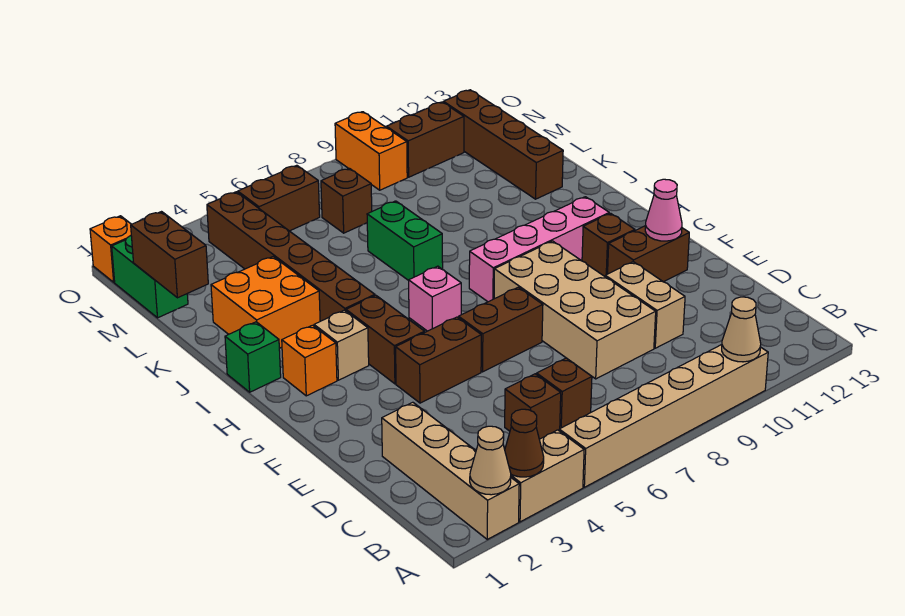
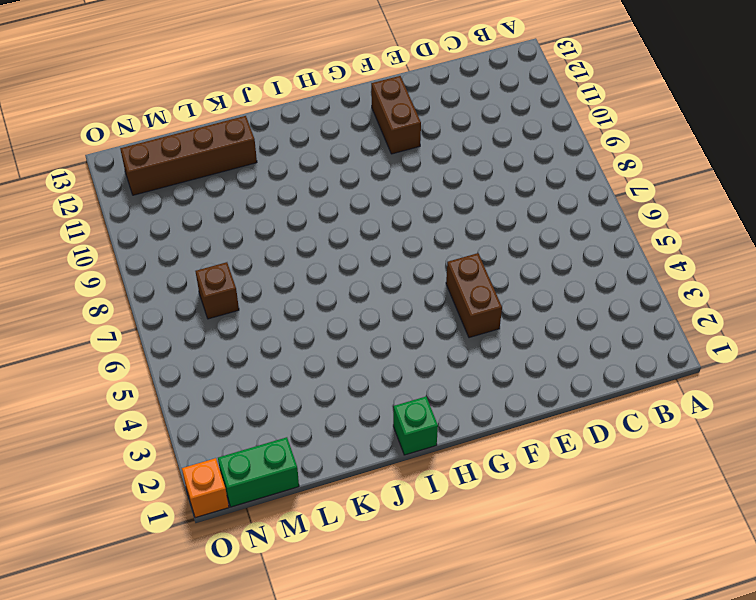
none -> tan 1x4 brick [382,402,519,539]
none -> tan 1x2 brick [511,430,584,522]
none -> tan 1x6 brick [559,345,768,487]
none -> brown 1x1 brick [505,374,561,439]

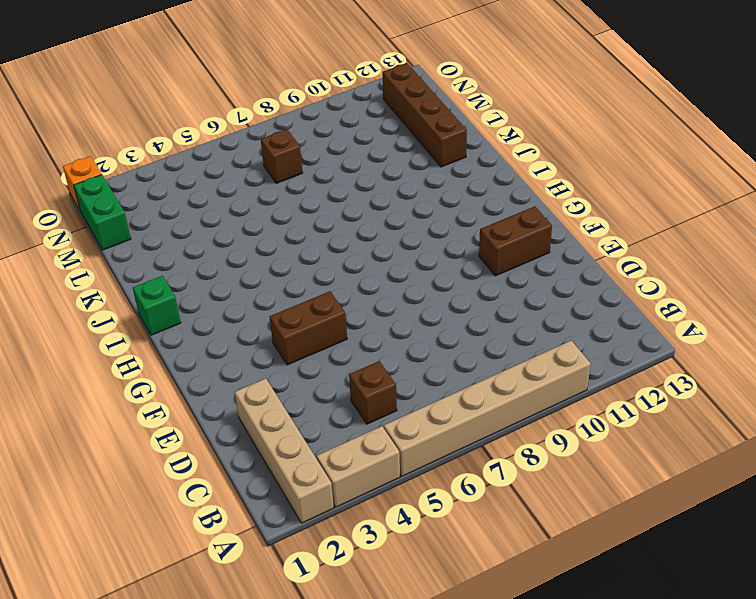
none -> brown 1x1 brick [537,358,592,428]
none -> tan 2x4 brick [494,241,656,379]
none -> tan 1x2 brick [605,262,685,348]
none -> brown 1x2 brick [459,287,543,372]

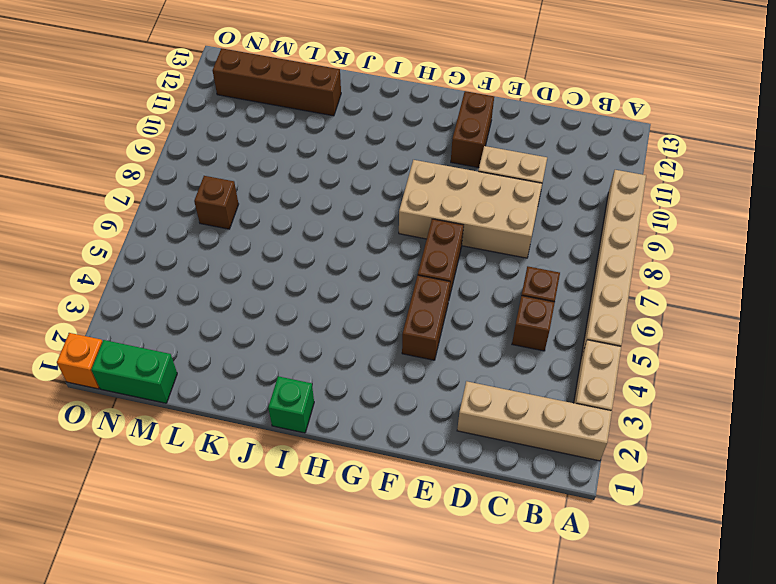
none -> brown 1x2 brick [346,295,425,384]
none -> brown 1x1 brick [582,213,635,276]
none -> orange 1x1 brick [282,325,337,396]
none -> tan 1x1 brick [314,310,369,380]

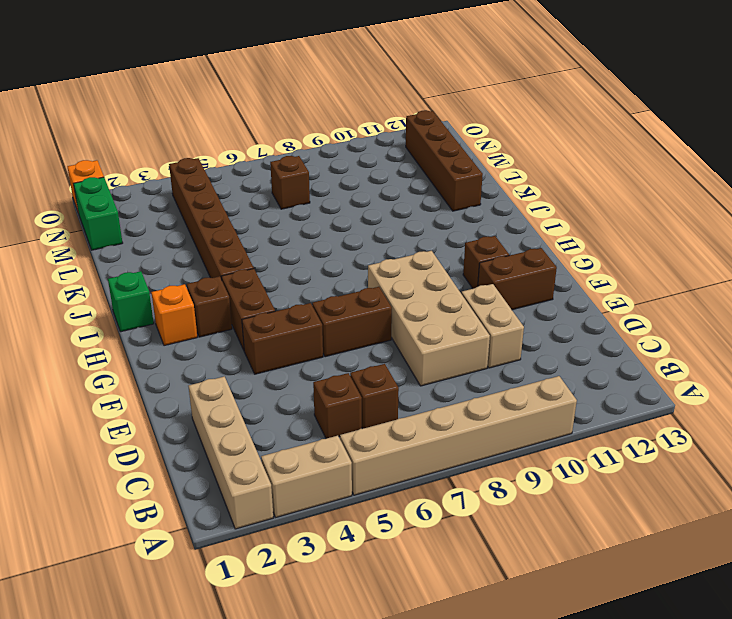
brown 1x1 brick [187,276,232,337] -> tan 1x1 brick [314,310,369,380]
none -> pink 1x1 brick [409,266,461,331]
none -> pink 1x4 brick [469,197,609,302]
none -> orange 2x2 brick [211,257,320,348]
none -> green 1x2 brick [367,201,443,281]

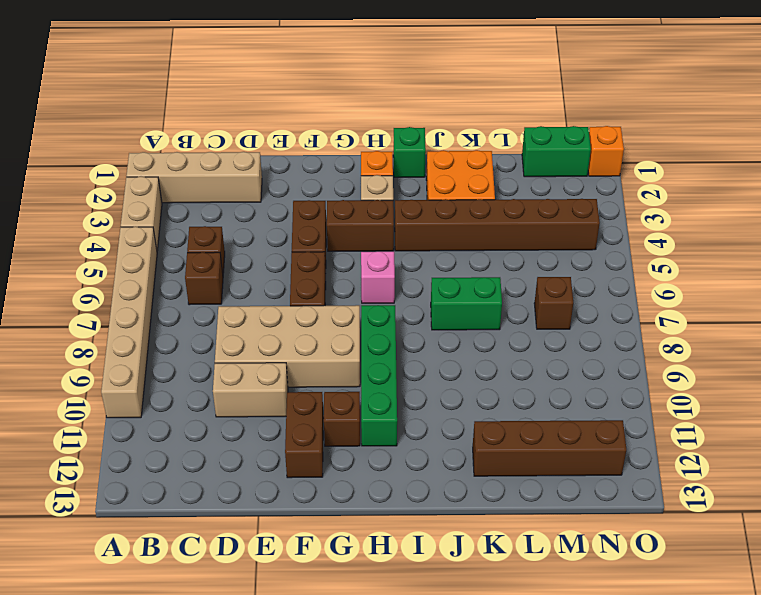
green 1x4 brick [361,305,397,446] -> pink 1x4 brick [469,197,609,302]
none -> brown 1x2 brick [238,165,320,231]
none -> orange 1x2 brick [335,112,407,190]
none -> brown 1x2 brick [387,102,464,177]
none -> tan 1x1 cone [470,426,511,495]

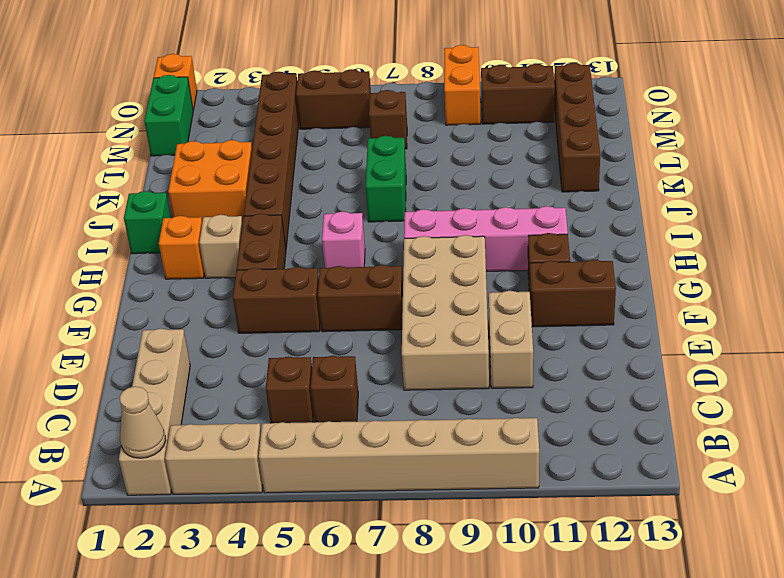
none -> brown 1x1 cone [505,409,544,477]
none -> tan 1x1 cone [722,297,761,362]
none -> pink 1x1 cone [645,179,682,241]
none -> brown 1x2 brick [131,212,208,298]

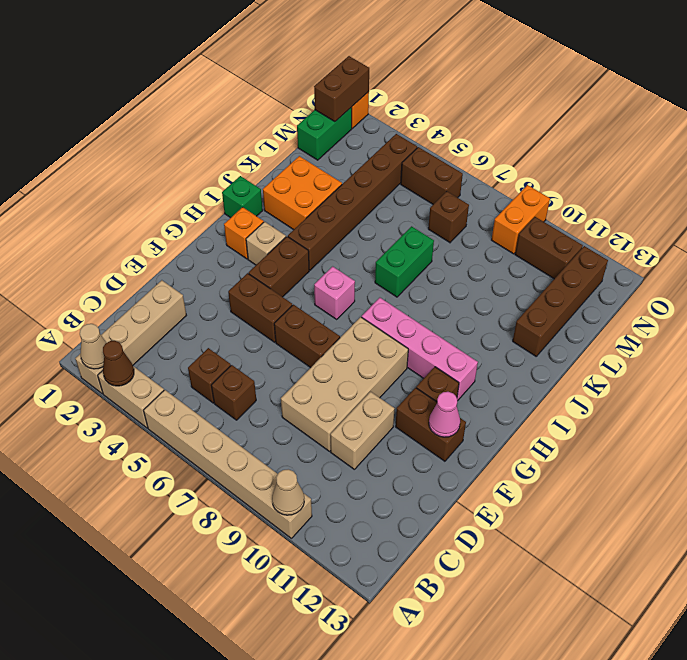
brown 1x2 brick [314,56,369,122] -> brown 1x2 brick moved to [131,212,208,298]

